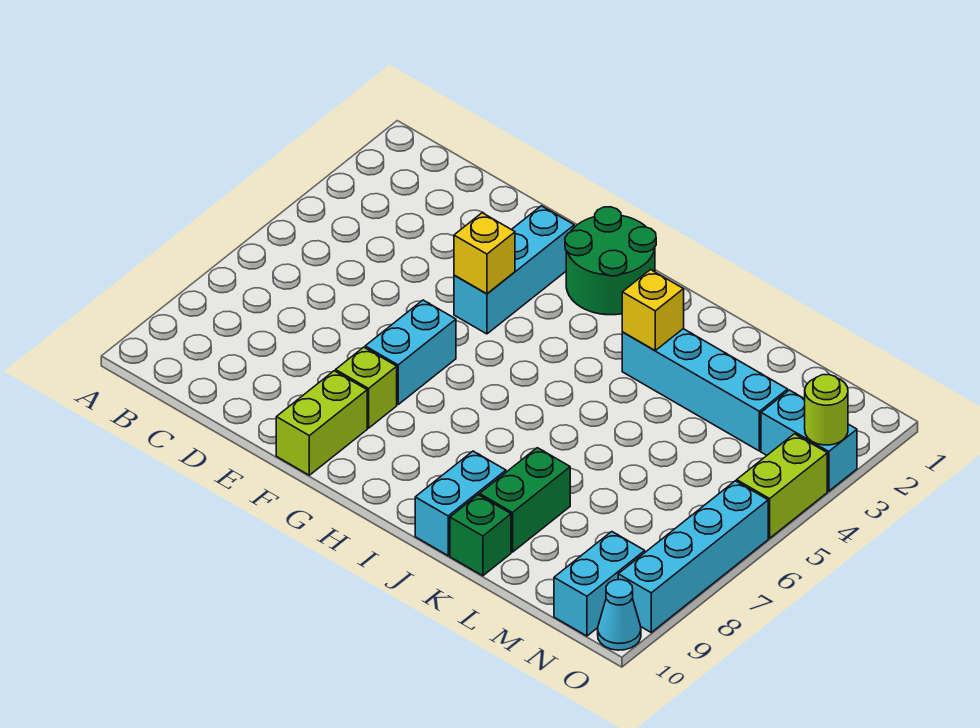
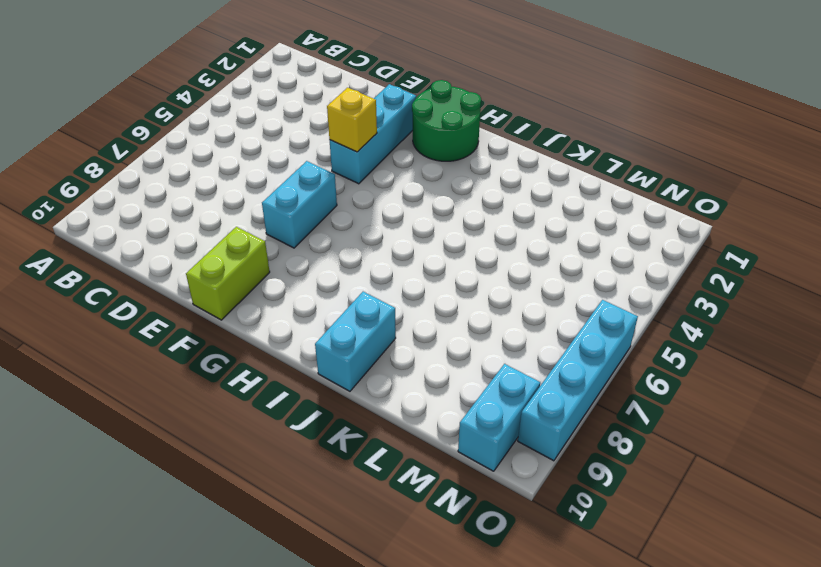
none -> lime 1x1 brick [336,347,397,428]
none -> cyan 1x4 brick [622,329,788,451]
none -> green 1x2 brick [479,448,570,552]

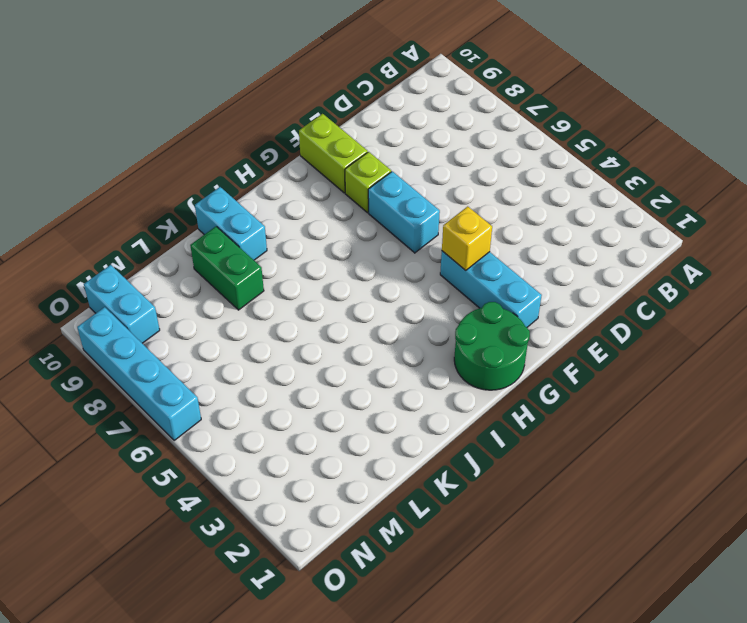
none -> cyan 1x4 brick [622,329,788,451]
none -> green 1x1 brick [450,495,511,576]
none -> cyan 1x2 brick [761,390,857,491]

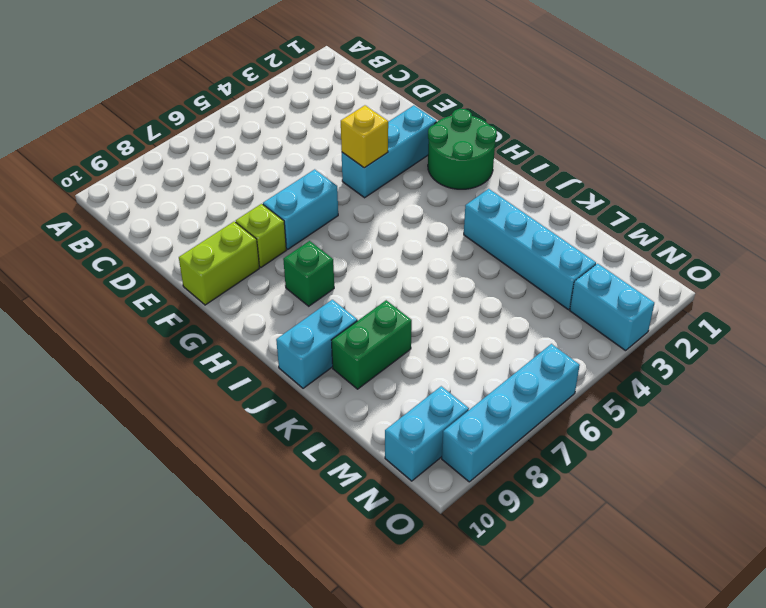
green 1x1 brick [283,241,334,306] -> green 1x1 brick moved to [450,495,511,576]
none -> lime 1x2 brick [737,434,827,538]
none -> cyan 1x1 cone [598,580,641,650]
none -> yellow 1x1 brick [622,270,684,350]

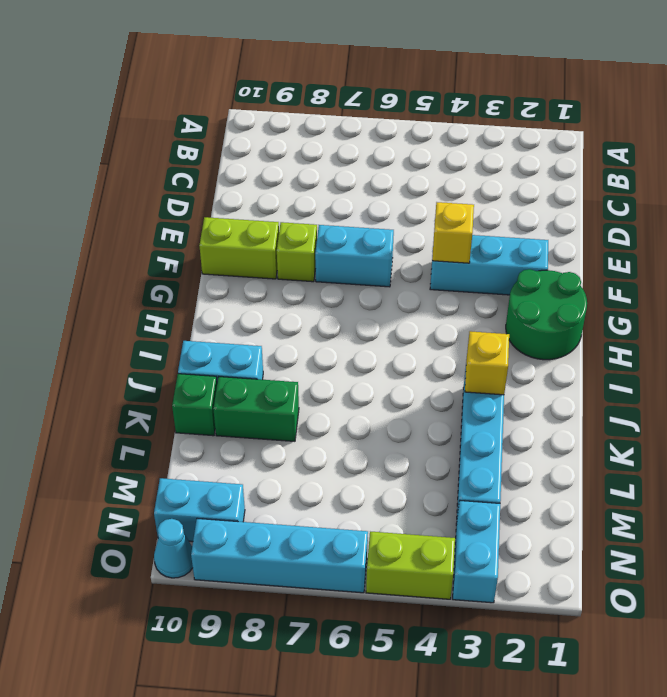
none -> lime 1x1 round brick [805,374,848,445]

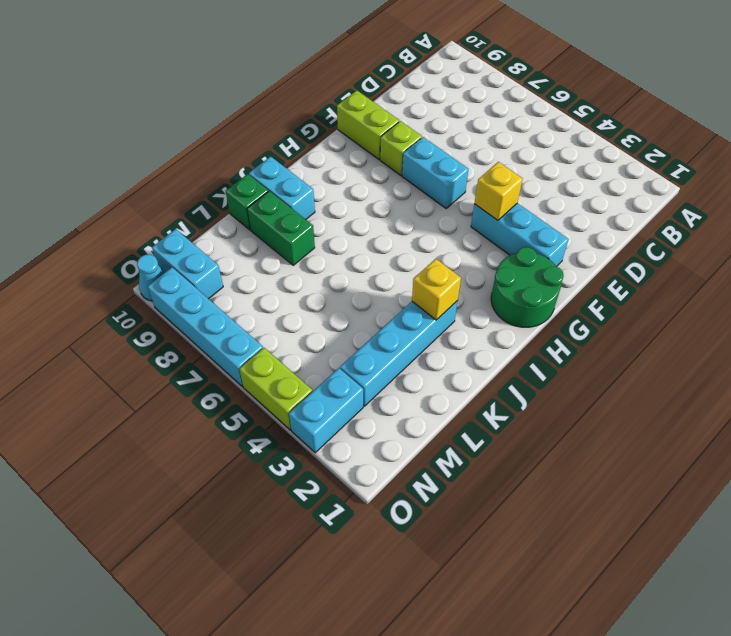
none -> lime 1x1 round brick [805,374,848,445]

